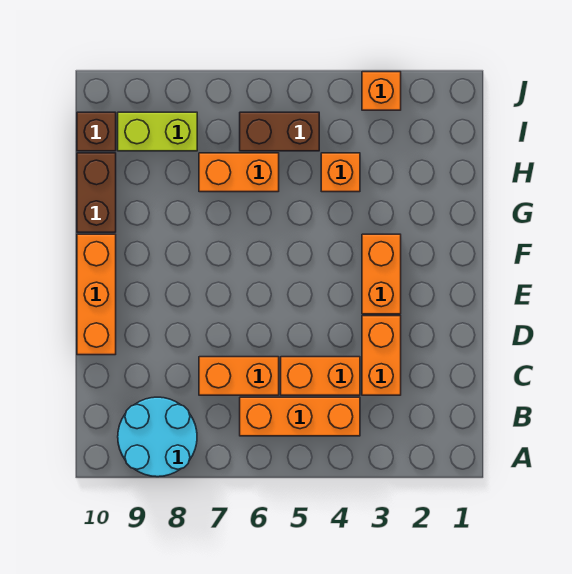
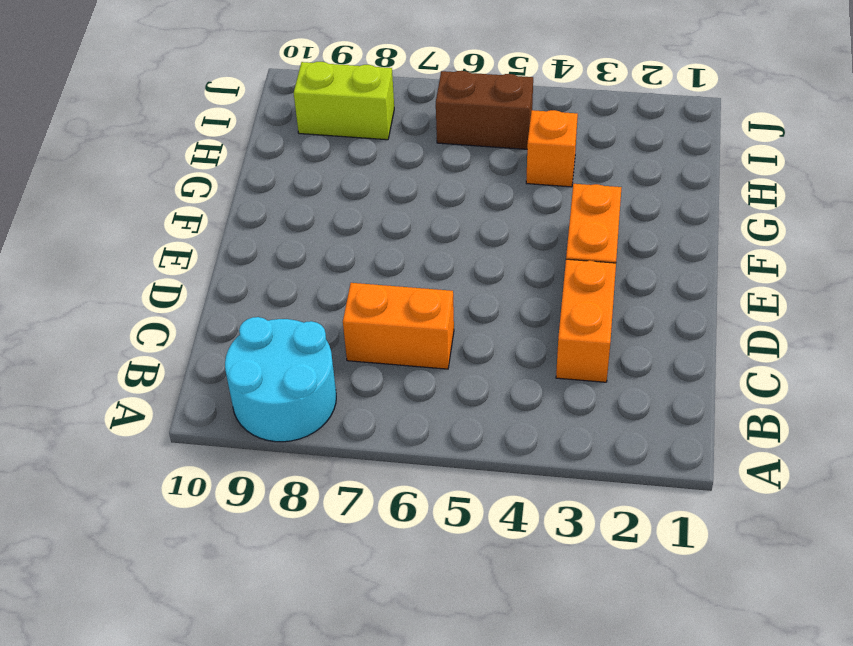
none -> orange 1x3 brick [240,397,360,436]
none -> orange 1x2 brick [281,357,360,395]
none -> orange 1x3 brick [77,234,116,355]

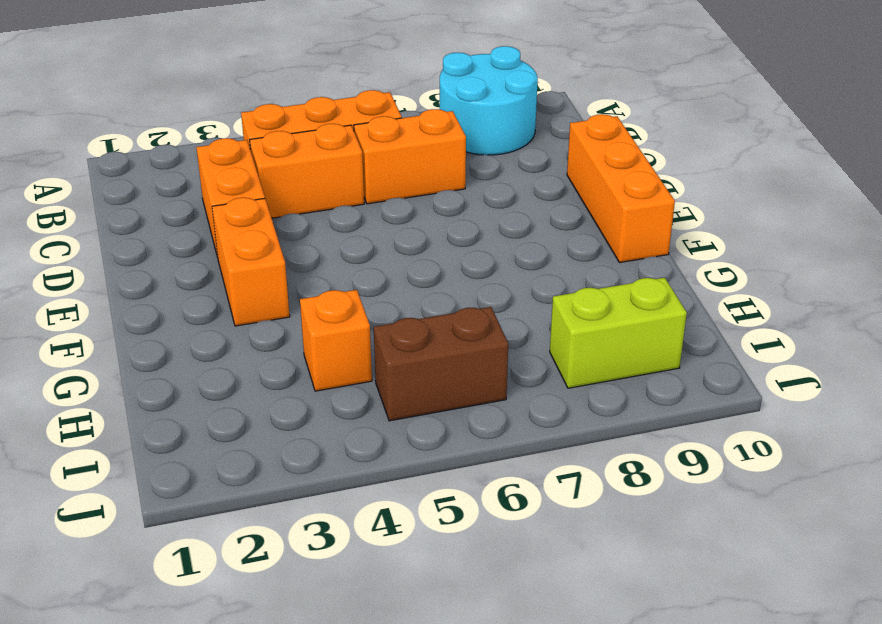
none -> brown 1x2 brick [77,153,116,232]
none -> orange 1x2 brick [199,153,279,192]
none -> brown 1x1 brick [77,112,116,151]

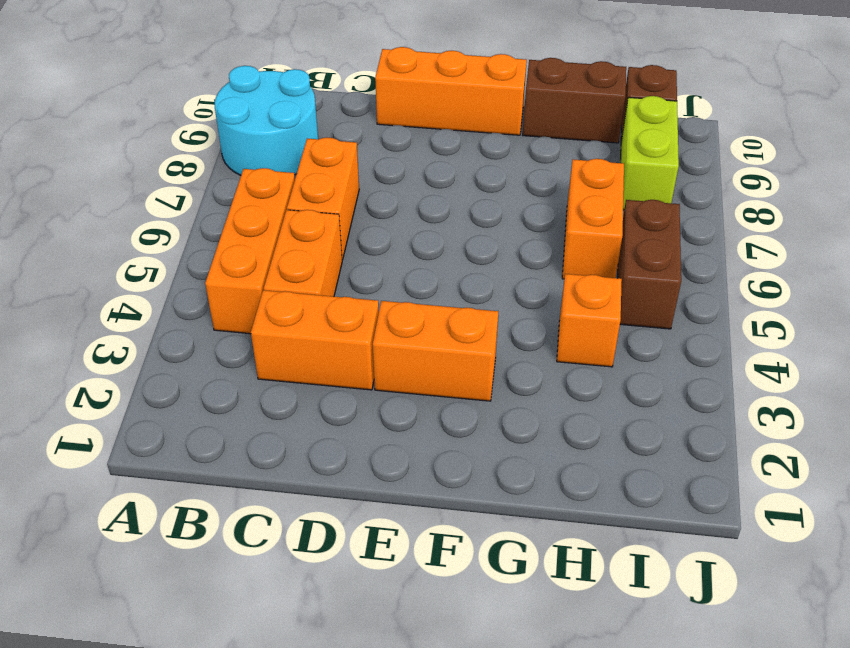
none -> orange 1x1 brick [362,72,401,110]

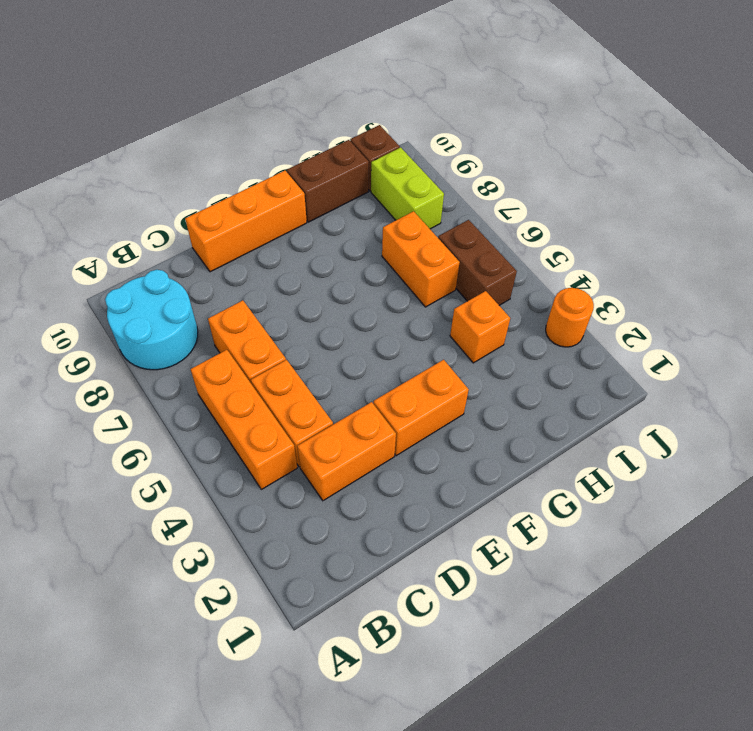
orange 1x1 round brick [546,288,594,347] -> orange 1x1 brick [362,72,401,110]

